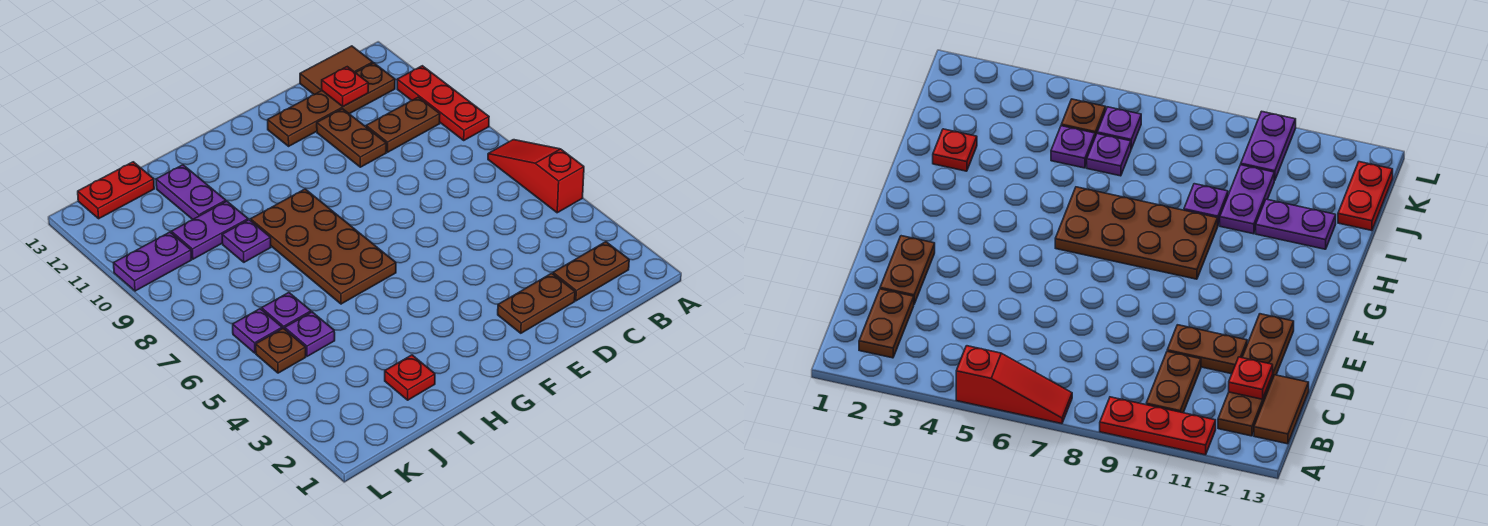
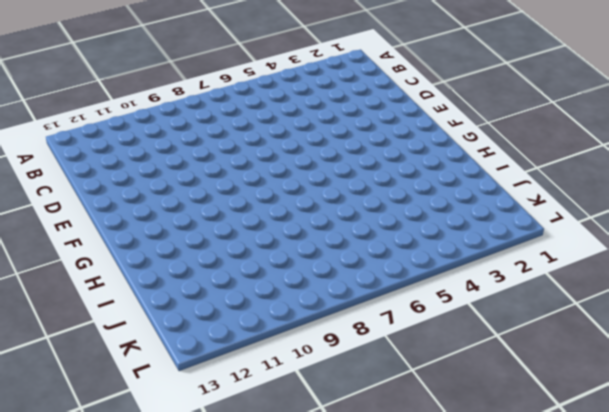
none -> red 1x3 slope [488,140,584,213]
none -> red 1x3 plate [397,66,489,140]
none -> brown 1x2 plate [553,242,629,301]

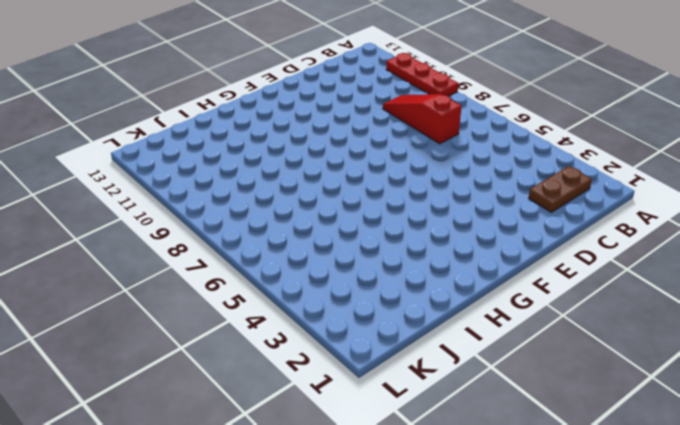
red 1x3 slope [383,94,461,144] -> red 1x3 slope moved to [488,140,584,213]
none -> brown 1x2 plate [366,97,440,152]
none -> brown 1x4 plate [268,63,395,146]
none -> brown 1x2 tile [300,46,373,95]

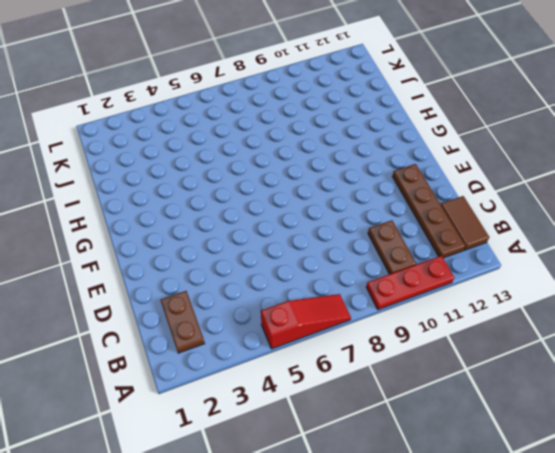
none -> brown 1x2 plate [498,273,575,333]
none -> brown 1x2 plate [317,109,386,167]
none -> brown 2x4 plate [251,189,396,304]

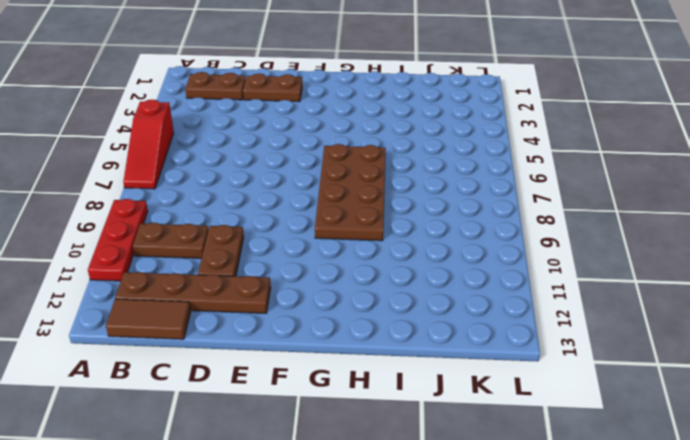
none -> red 1x1 plate [385,355,435,400]
none -> purple 1x1 plate [222,220,271,262]
none -> purple 1x2 plate [171,201,248,259]

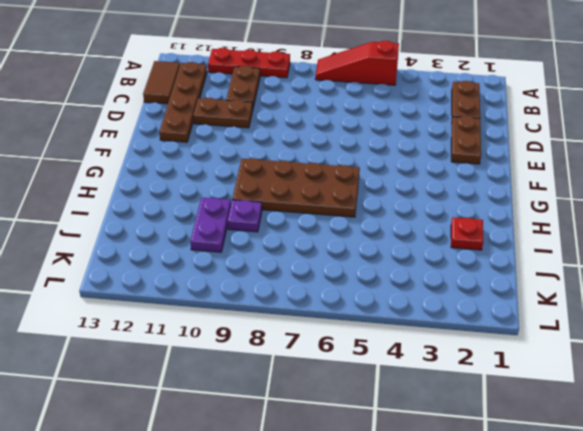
none -> purple 1x2 plate [156,165,226,220]
none -> purple 1x1 plate [285,312,335,356]
none -> purple 1x1 plate [262,293,311,329]

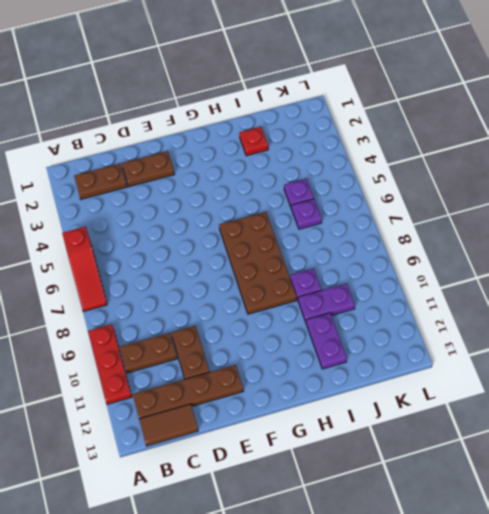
none -> red 1x2 plate [78,162,154,219]
none -> brown 1x1 plate [256,328,306,373]
none -> purple 1x1 plate [233,309,282,353]

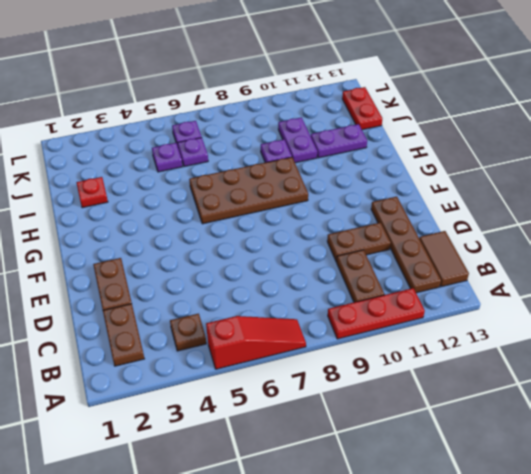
brown 1x1 plate [170,314,206,351] -> brown 1x1 plate moved to [256,328,306,373]
none -> purple 1x2 plate [114,232,192,291]
none -> red 1x1 plate [322,67,368,107]

